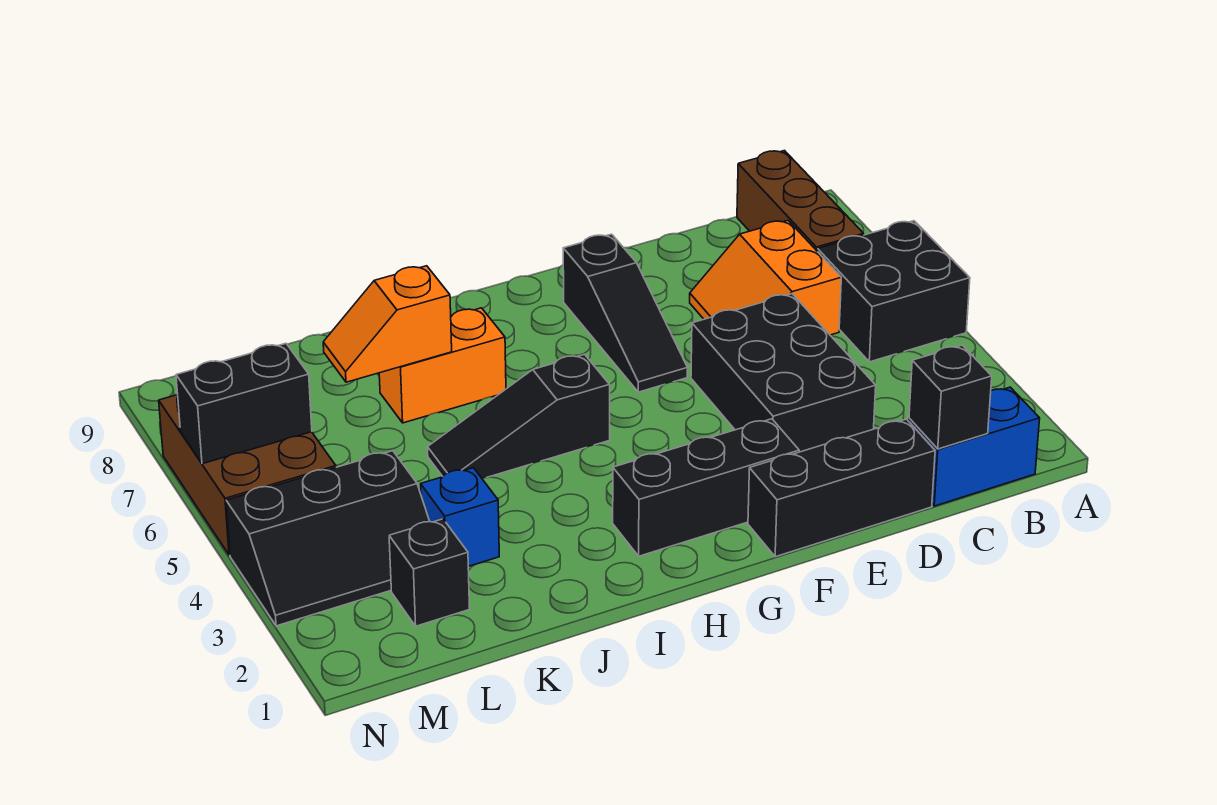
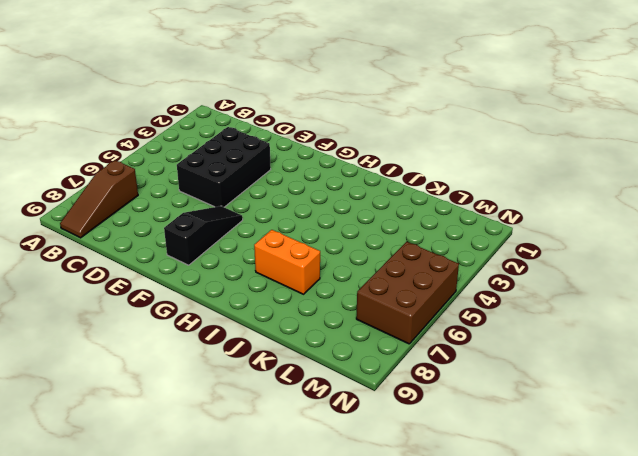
brown 1x3 slope [60,160,138,238] -> brown 1x3 brick [737,151,864,252]
none -> black 2x2 brick [818,221,970,362]
none -> blue 1x2 brick [909,387,1040,506]
none -> orange 2x2 slope [690,220,841,335]

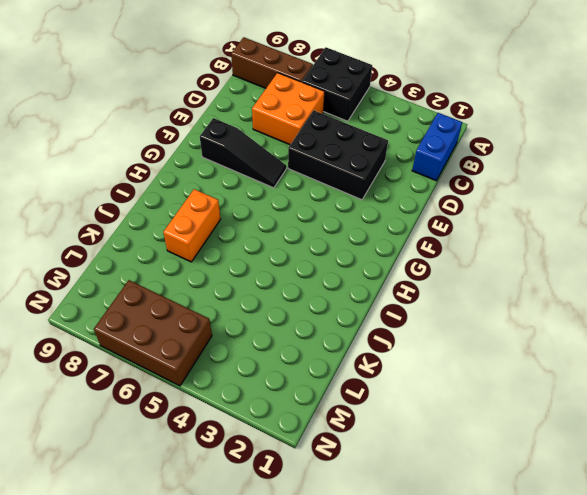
orange 2x2 brick [252,73,325,145] -> orange 2x2 slope [690,220,841,335]
none -> black 1x3 brick [748,419,935,557]
none -> black 1x3 brick [613,419,799,556]
none -> black 1x3 slope [428,354,610,479]

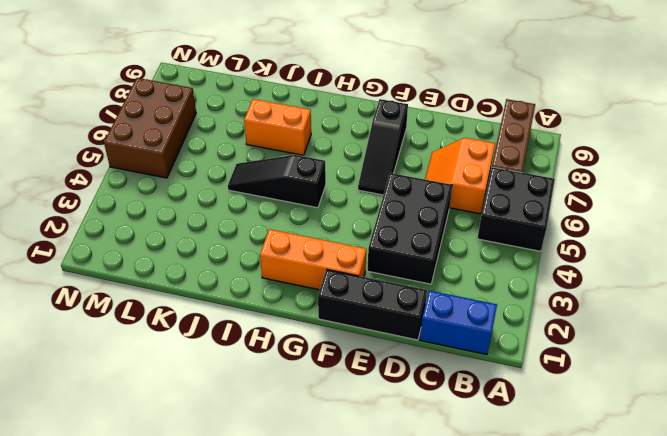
orange 1x3 brick [260,229,366,290] -> black 1x3 brick [613,419,799,556]
none -> blue 1x1 brick [421,468,499,566]
none -> black 1x1 brick [389,519,470,626]
none -> black 2x3 slope [226,451,430,626]

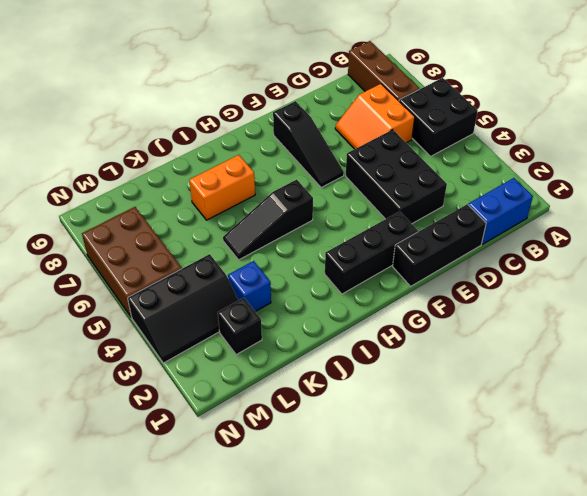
none -> black 1x1 brick [909,345,992,449]
none -> orange 1x2 slope [323,266,452,382]
none -> black 1x2 brick [176,344,312,464]

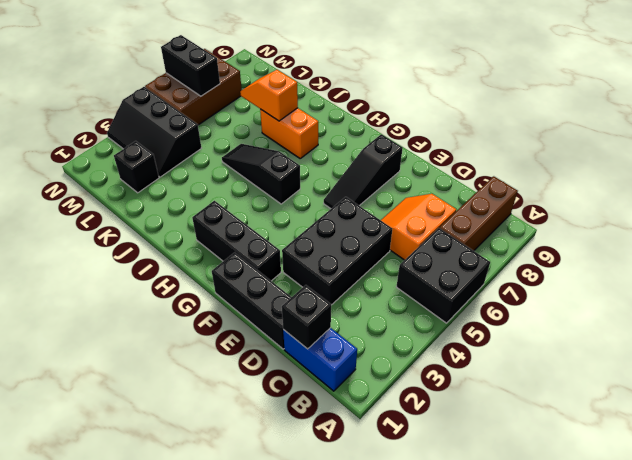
none -> blue 1x1 brick [421,468,499,566]

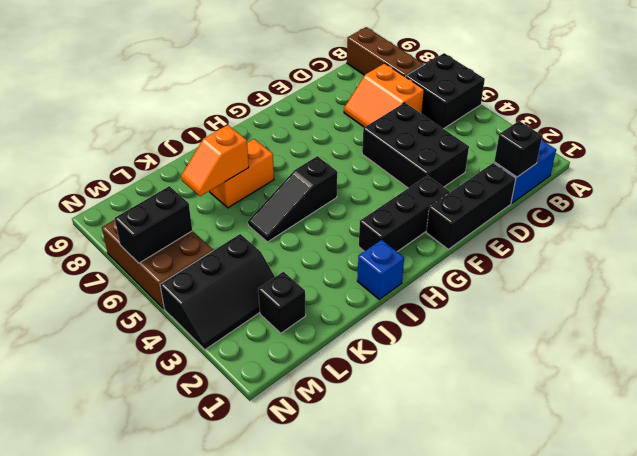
blue 1x1 brick [357,240,404,299] -> blue 1x1 brick moved to [421,468,499,566]
none -> black 1x3 slope [563,234,688,392]

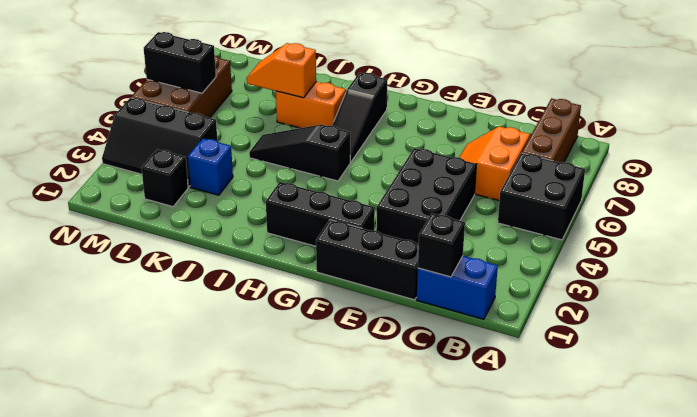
black 1x3 slope [332,73,387,162] -> black 1x3 slope moved to [563,234,688,392]

